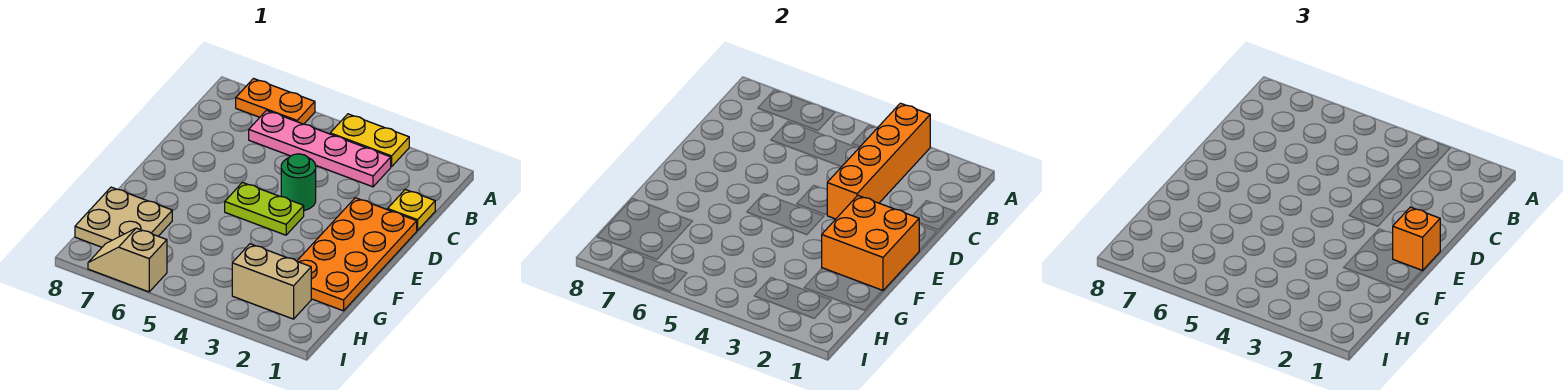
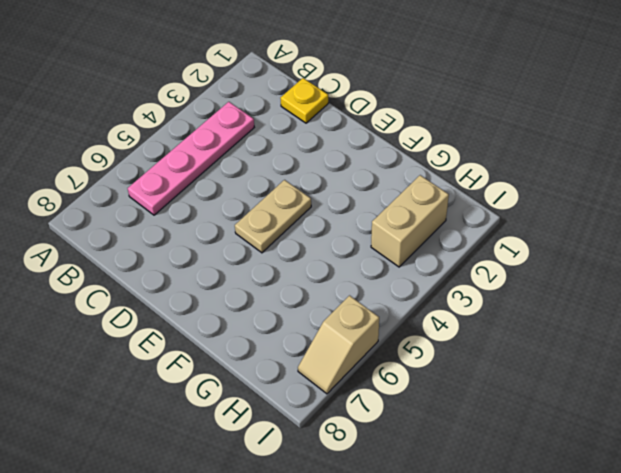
tan 1x2 plate [235,180,311,253] -> lime 1x2 plate [225,183,304,235]
none -> yellow 1x2 plate [330,114,409,167]
none -> orange 1x2 plate [236,79,315,124]
none -> orange 2x4 plate [297,198,417,311]

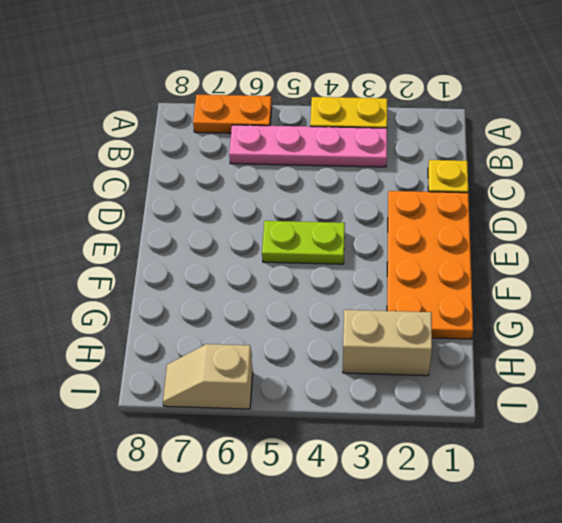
none -> green 1x1 round brick [281,154,316,210]
none -> tan 2x2 plate [75,187,172,247]
none -> orange 1x4 brick [827,103,930,219]

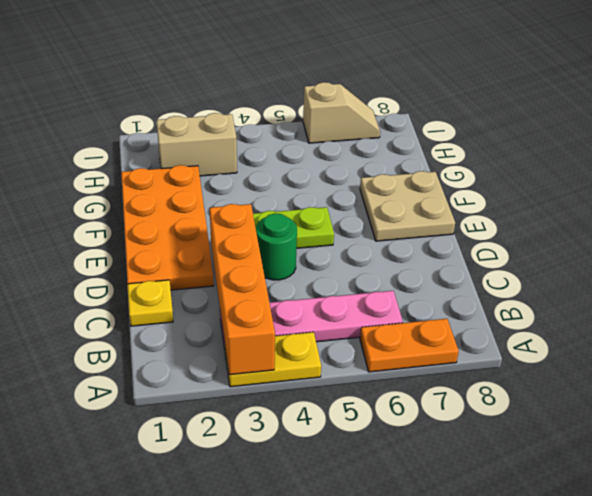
tan 2x2 plate [360,171,455,241] -> tan 2x2 plate moved to [75,187,172,247]
none -> orange 2x2 brick [822,196,919,291]
none -> orange 1x1 brick [1393,207,1440,271]

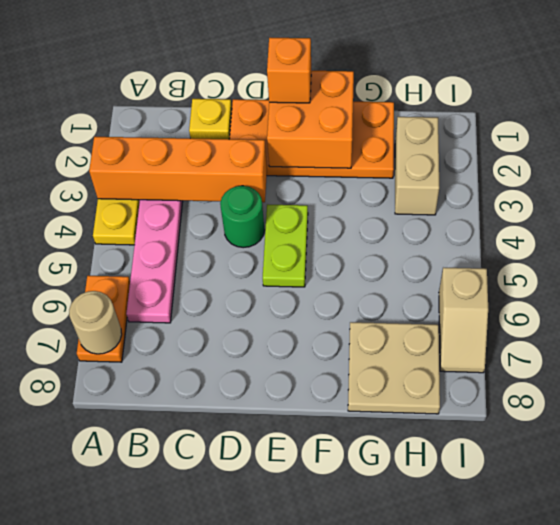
tan 1x1 round brick [69,291,122,354] -> none

